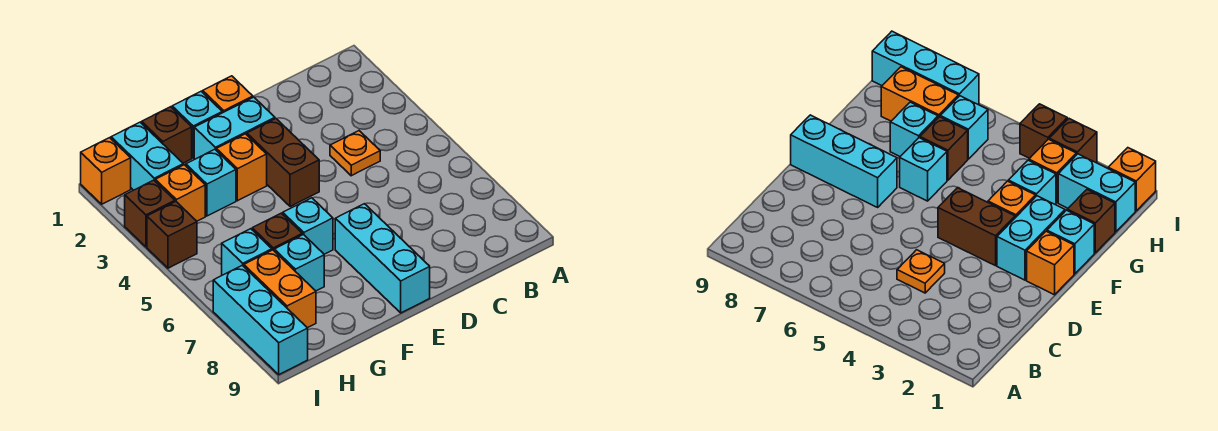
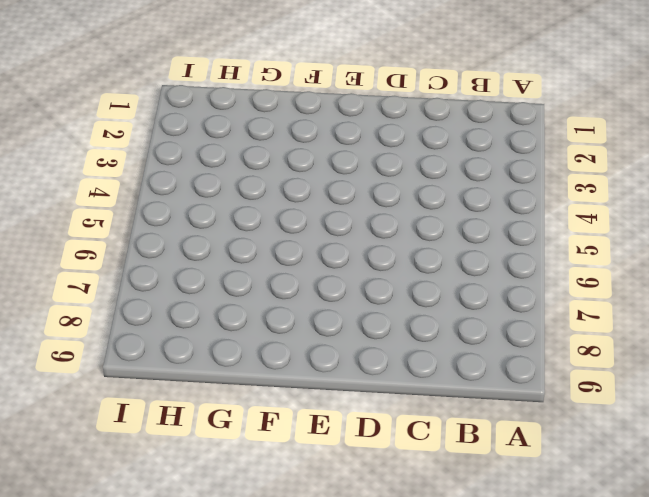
none -> orange 1x1 plate [330,131,380,176]
none -> orange 1x1 brick [203,76,253,113]
none -> cyan 1x2 brick [194,97,275,159]

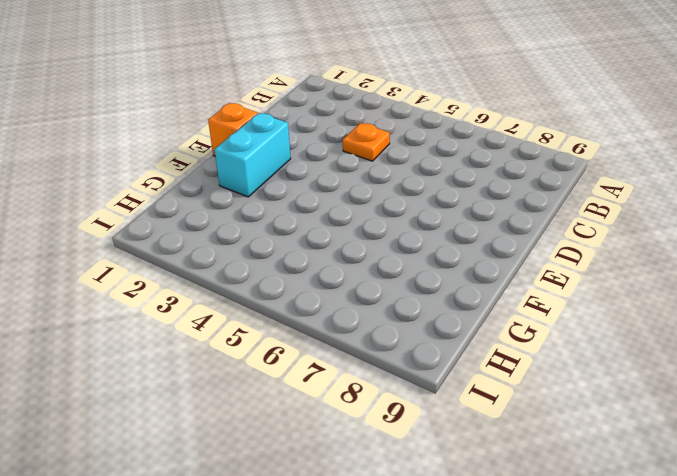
none -> brown 1x2 brick [247,119,319,207]
none -> cyan 1x3 brick [335,204,430,313]
none -> cyan 1x1 brick [172,91,222,158]

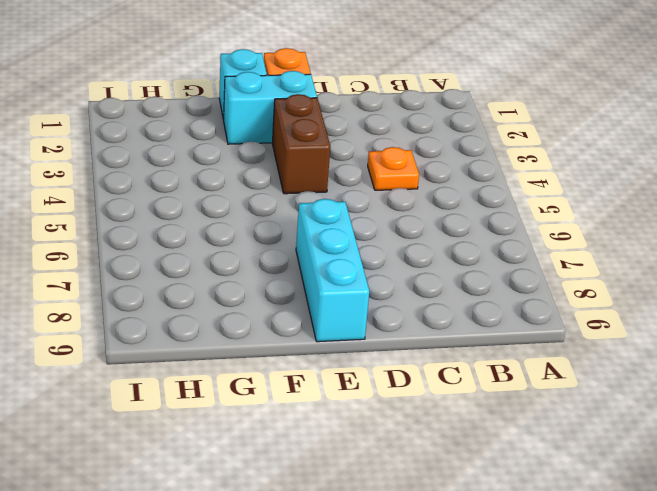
none -> orange 1x1 brick [216,134,267,201]
none -> cyan 1x1 brick [283,198,333,254]
none -> brown 1x1 brick [142,107,192,163]

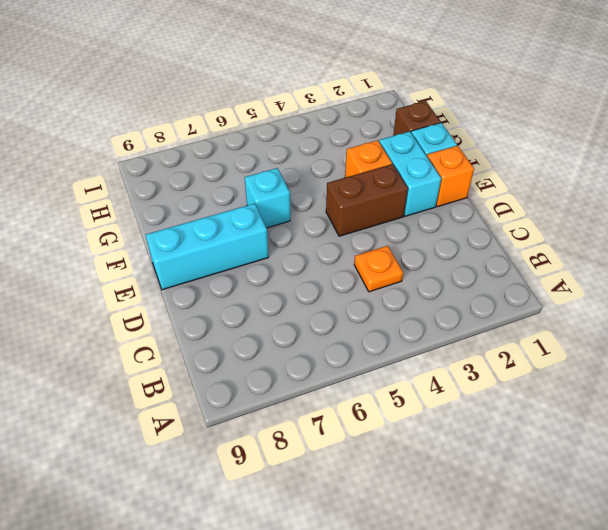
none -> cyan 1x1 brick [186,149,236,216]
none -> brown 1x1 brick [252,213,302,250]
none -> cyan 1x1 brick [274,235,324,291]

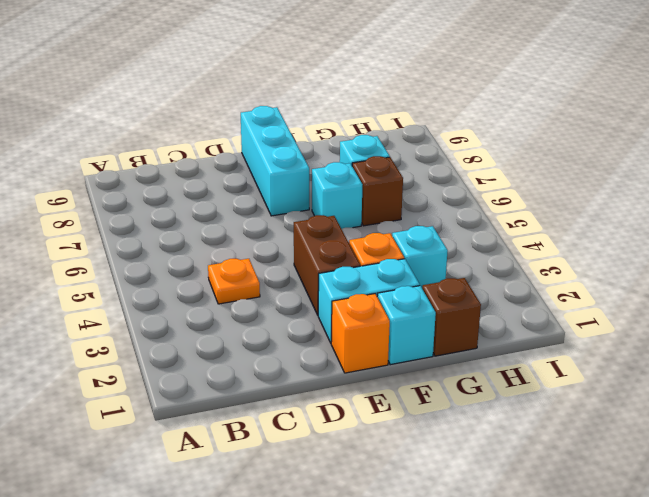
none -> cyan 1x2 brick [111,122,183,190]
none -> orange 1x1 brick [155,165,205,221]
none -> cyan 1x1 brick [222,229,272,275]

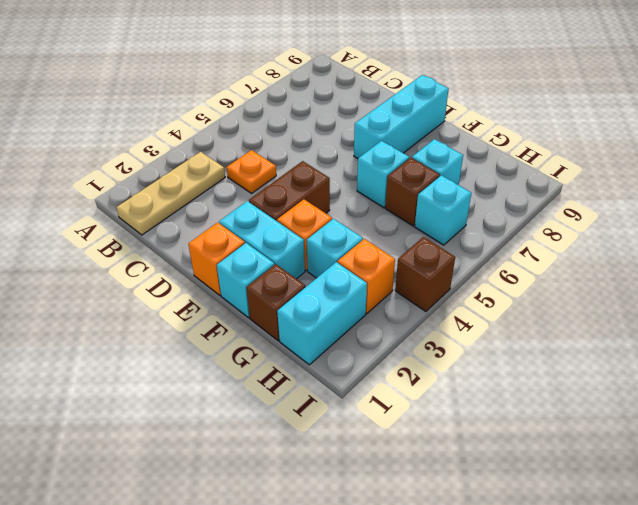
tan 1x3 plate [116,152,225,235] -> none
none -> orange 1x2 brick [244,250,316,328]
none -> orange 1x1 brick [81,138,131,204]
none -> brown 1x1 brick [125,180,175,247]

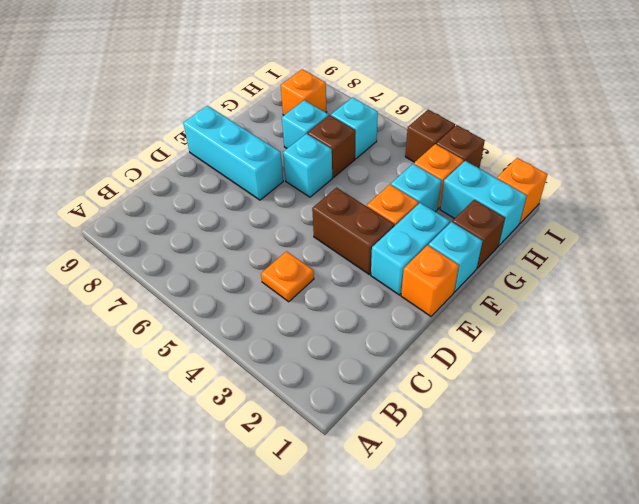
orange 1x1 brick [281,69,327,115] -> orange 1x2 brick [244,250,316,328]
none -> cyan 1x3 brick [213,265,308,374]

